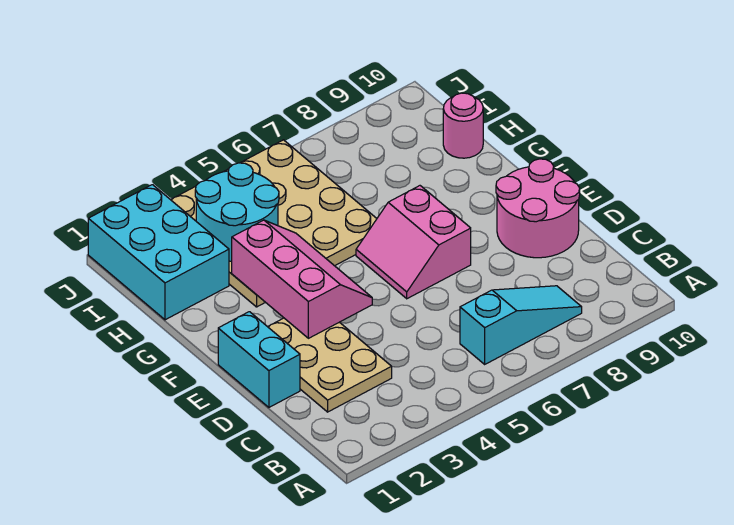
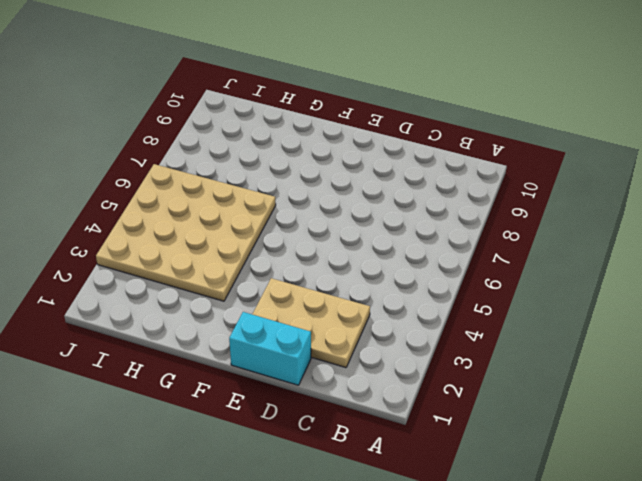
none -> cyan 1x3 slope [460,286,582,364]
none -> pink 2x2 round brick [496,159,580,258]

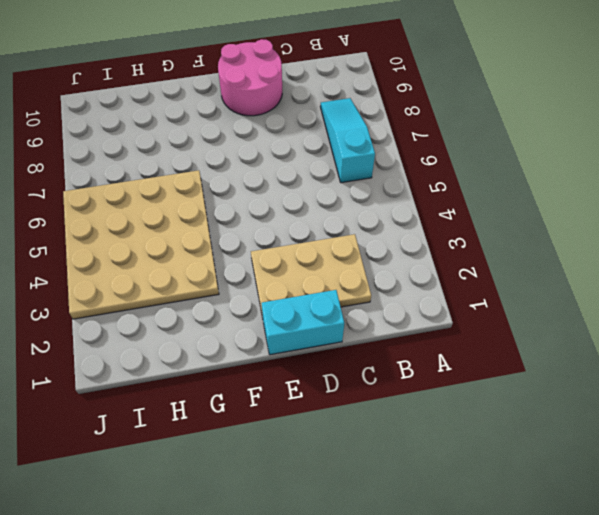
none -> pink 2x2 slope [356,186,471,299]
none -> cyan 2x3 brick [88,185,229,320]

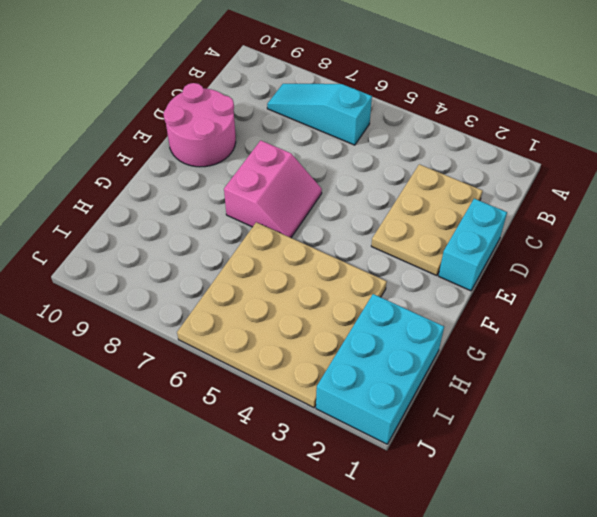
none -> pink 1x1 round brick [443,93,483,158]
none -> pink 2x3 slope [232,220,372,338]

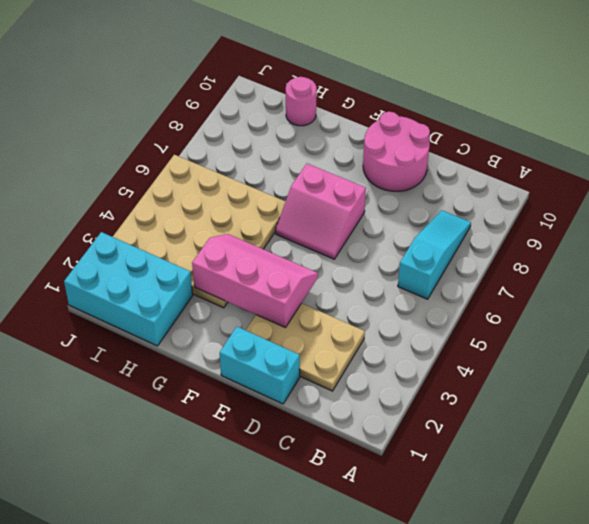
none -> cyan 2x2 round brick [195,163,279,261]

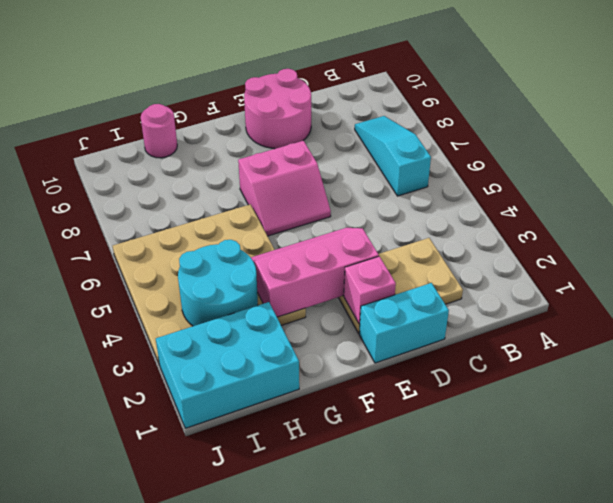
pink 1x1 brick [344,256,396,324] -> none

